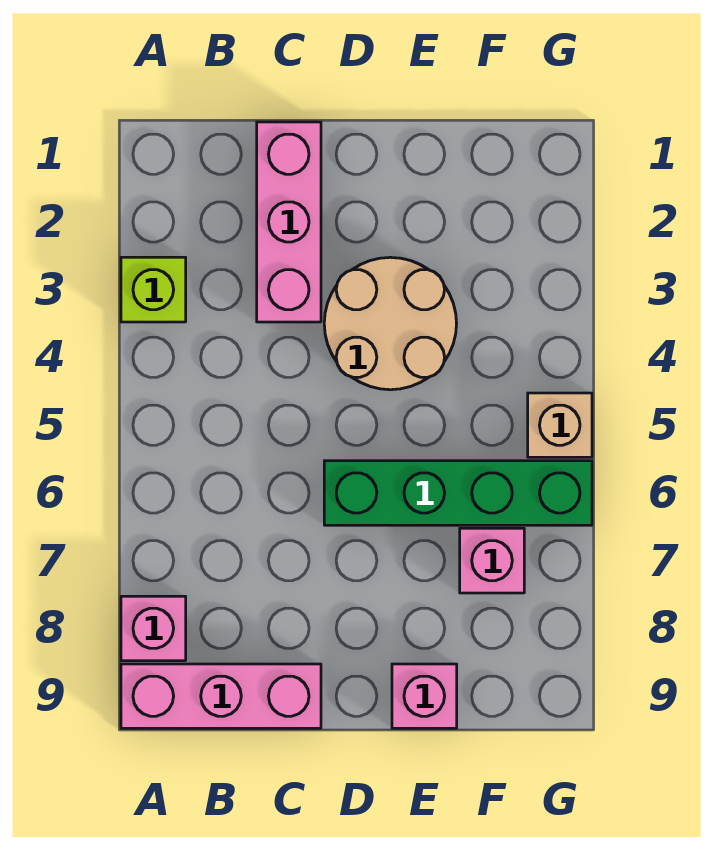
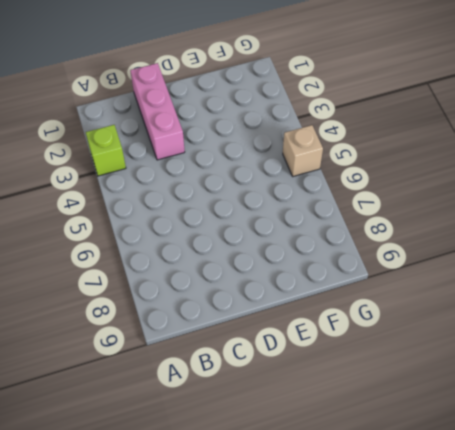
none -> pink 1x1 brick [121,596,186,661]
none -> pink 1x3 brick [121,664,321,728]

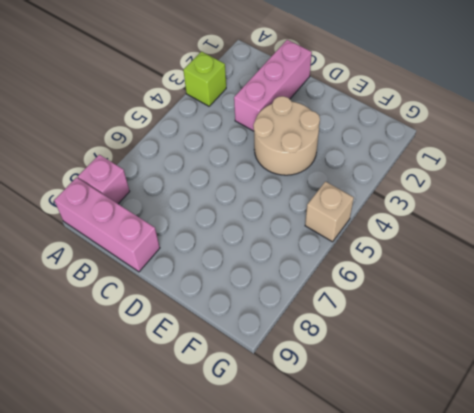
none -> green 1x4 brick [324,461,592,525]
none -> pink 1x1 brick [392,664,457,728]

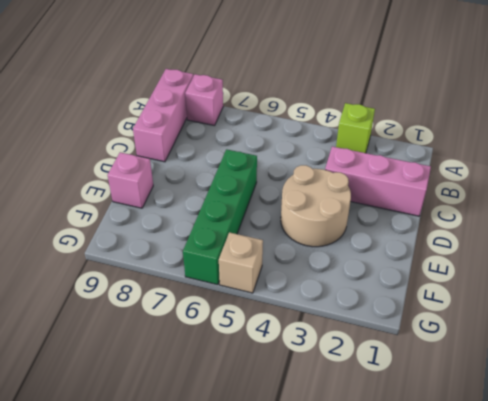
none -> pink 1x1 brick [460,528,524,593]

